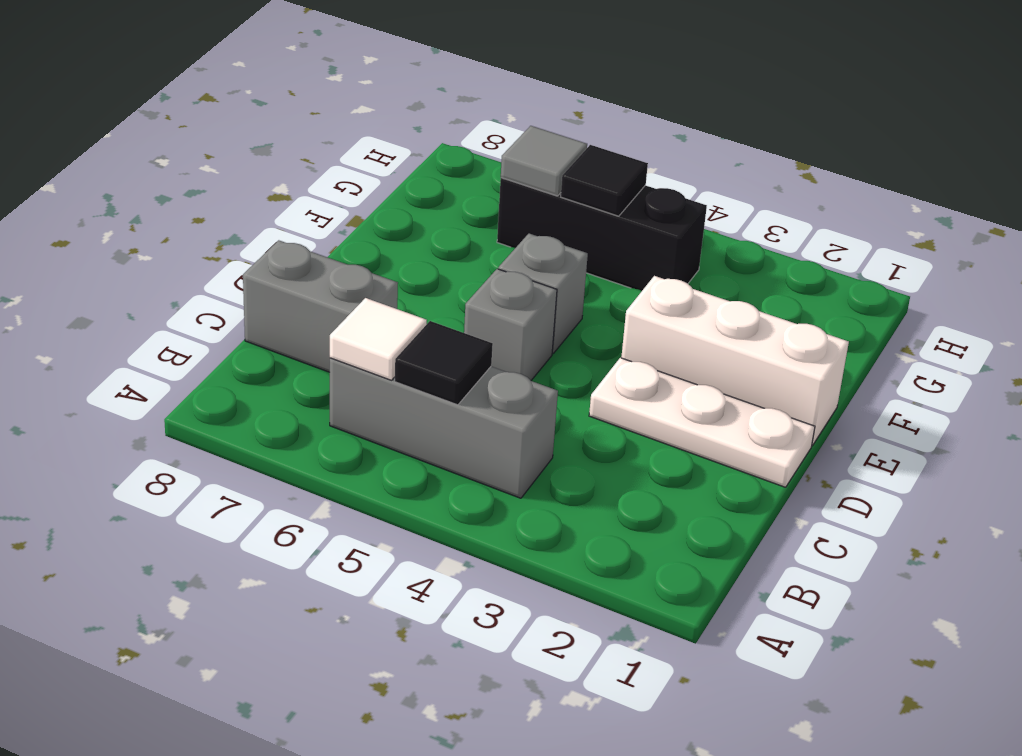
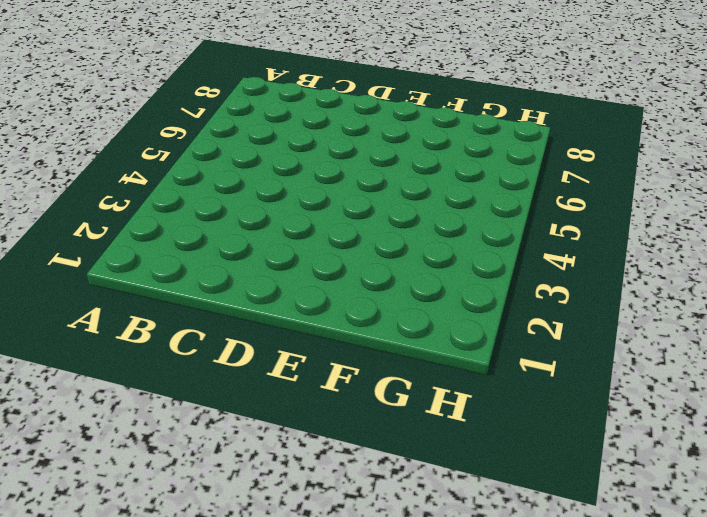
none -> grey 1x3 brick [330,358,558,498]
none -> grey 1x2 brick [243,240,398,372]

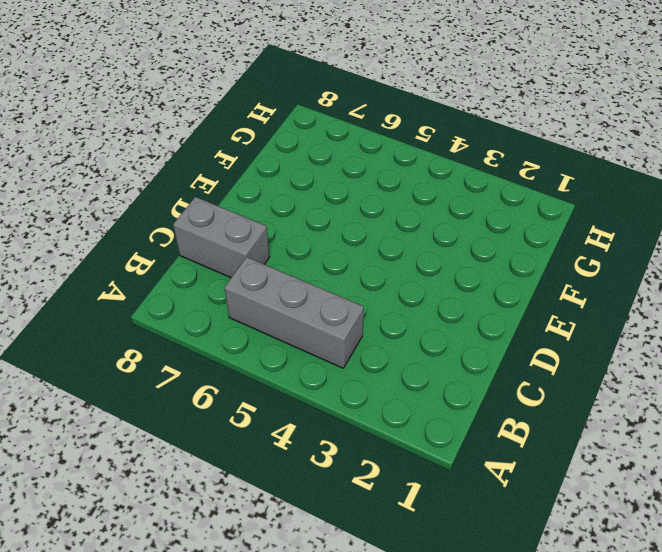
none -> white 1x3 plate [589,358,815,487]
none -> grey 1x1 brick [464,269,557,380]

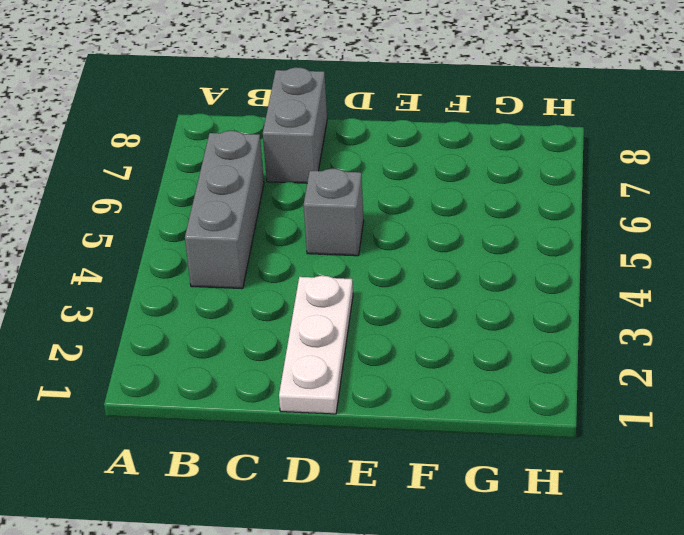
none -> white 1x3 brick [621,276,849,446]
none -> grey 1x1 brick [498,234,588,354]

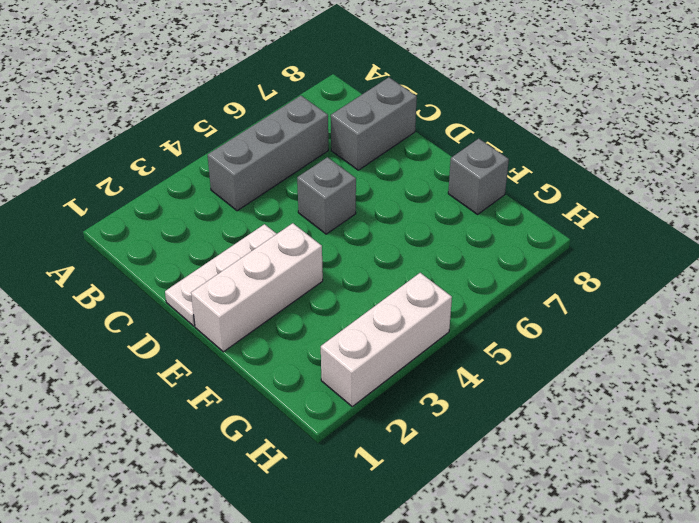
grey 1x1 brick [448,139,509,214] -> grey 1x1 brick moved to [498,234,588,354]
white 1x3 brick [321,273,452,406] -> none
none -> black 1x3 brick [497,178,707,291]
none -> black 1x1 tile [395,321,493,405]

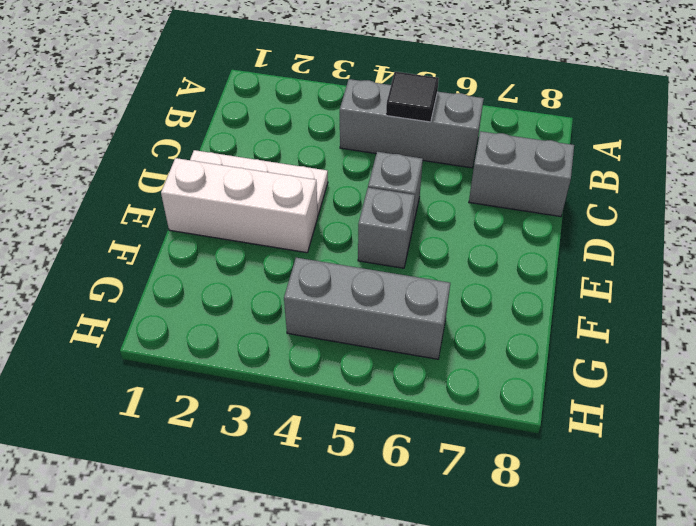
grey 1x3 brick [284,258,450,359] -> black 1x3 brick [497,178,707,291]
none -> white 1x1 tile [330,298,427,380]
none -> black 1x1 tile [561,145,648,216]

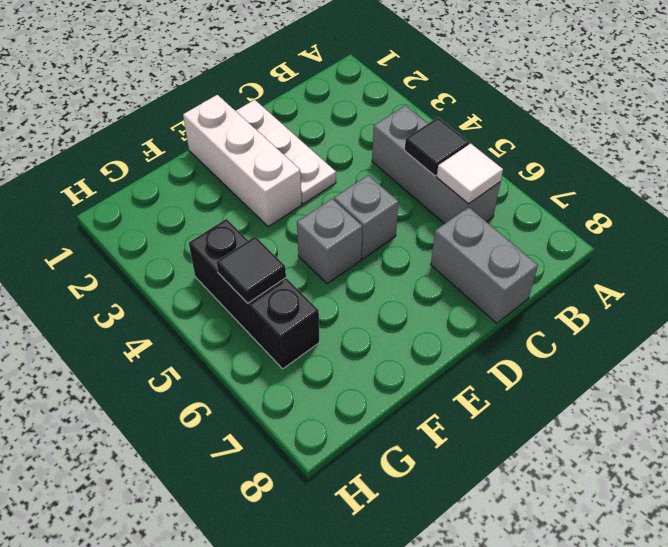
none -> grey 1x1 tile [501,126,587,196]

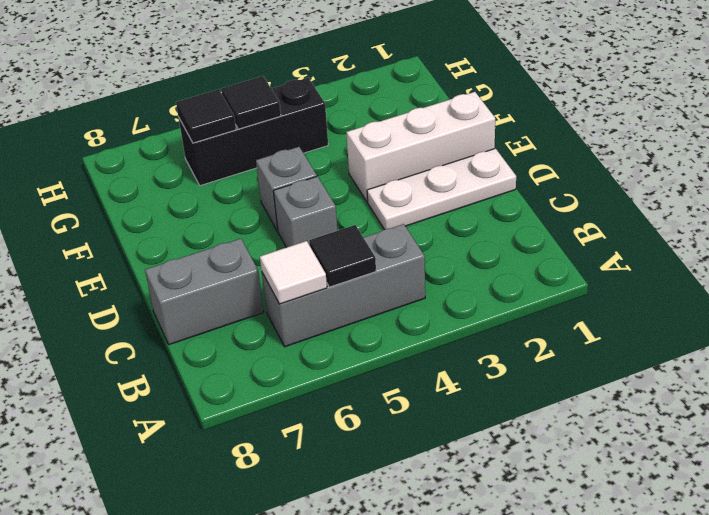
black 1x1 tile [176,89,236,143] -> grey 1x1 tile [501,126,587,196]

